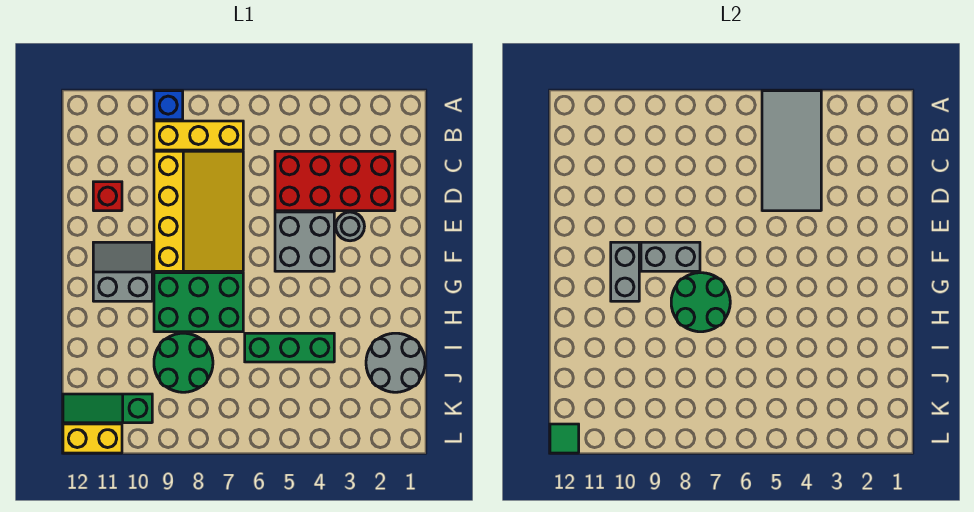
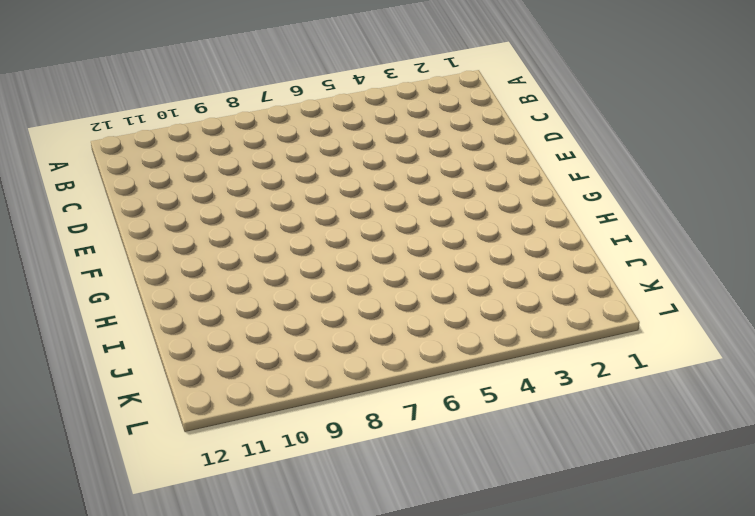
none -> blue 1x1 brick [154,91,183,120]
none -> yellow 1x3 brick [154,121,243,150]
none -> red 2x4 brick [275,151,395,211]

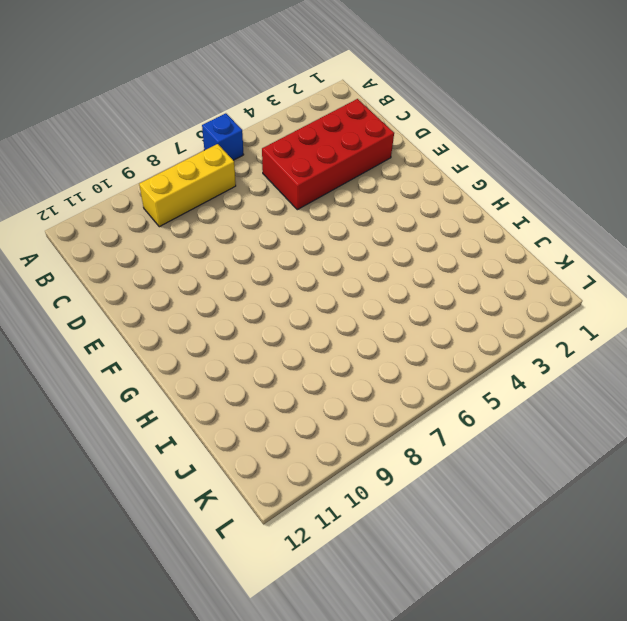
blue 1x1 brick [202,113,244,160] -> blue 1x1 brick moved to [154,91,183,120]
none -> yellow 3x4 slope [154,151,243,271]
none -> red 1x1 brick [93,182,122,211]
none -> grey 1x1 round brick [336,212,364,241]

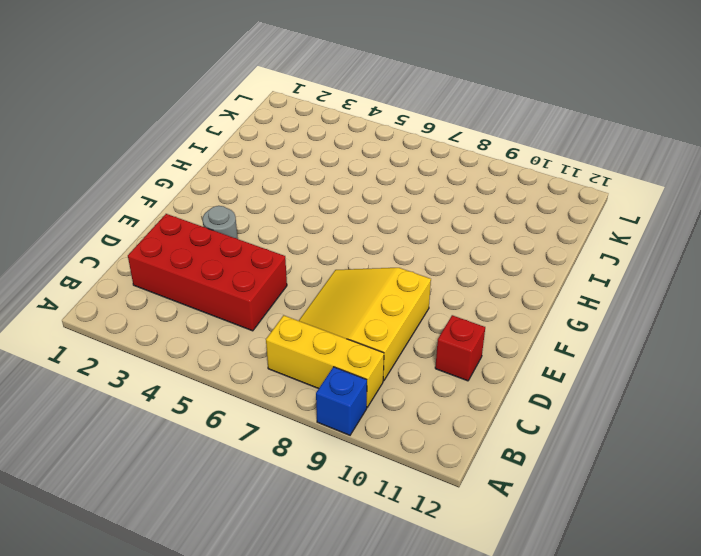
yellow 3x3 slope [299,268,431,381] -> yellow 3x4 slope [154,151,243,271]
none -> grey 2x2 brick [275,212,334,271]
none -> grey 2x2 slope [93,242,152,301]
none -> green 2x3 brick [154,273,243,332]

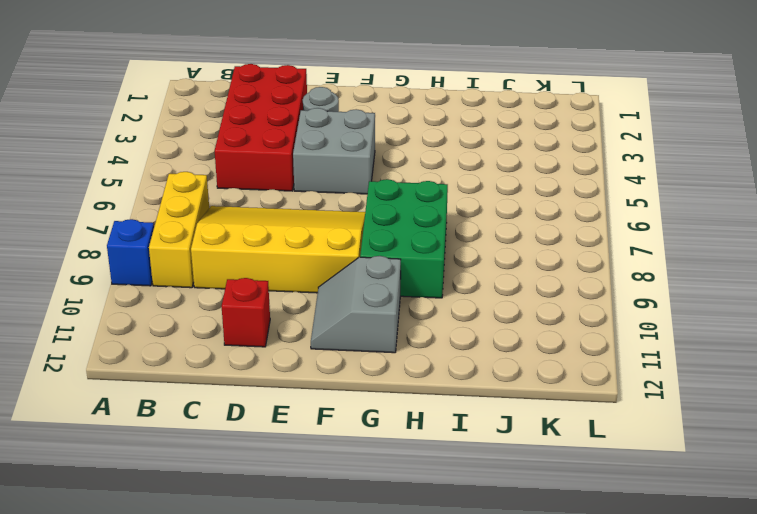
none -> grey 2x2 round brick [366,333,425,392]
none -> green 1x3 brick [245,333,334,362]
none -> green 2x2 round brick [154,333,213,392]

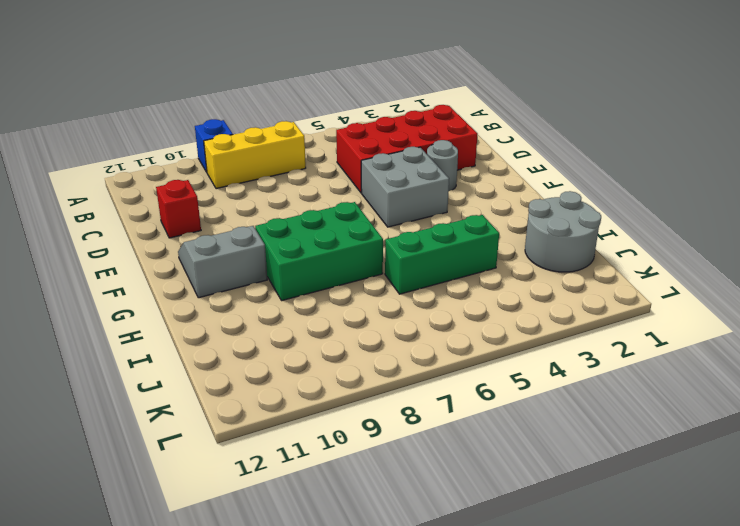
none -> yellow 3x4 slope [154,151,243,271]
none -> green 2x2 round brick [154,333,213,392]
none -> green 1x3 slope [63,394,152,423]

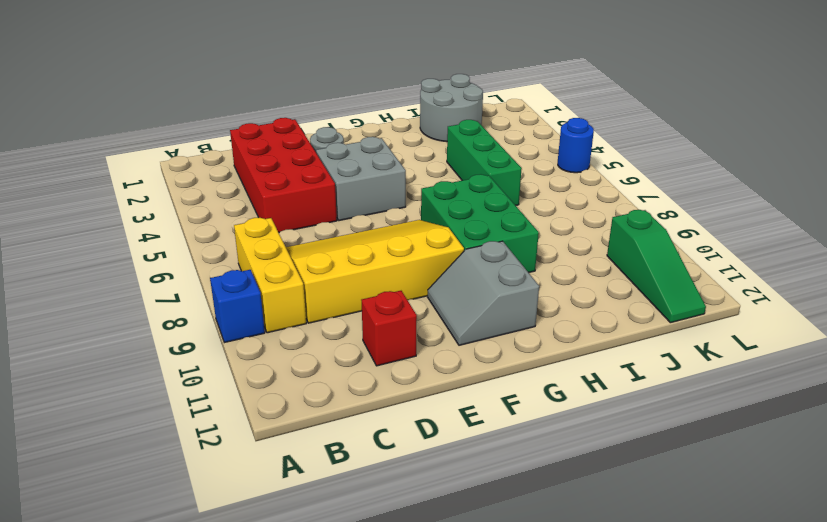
blue 1x1 round brick [558,118,594,173] -> none
none -> green 2x2 round brick [154,333,213,392]
none -> yellow 1x2 brick [63,424,122,453]
none -> grey 2x4 tile [762,91,821,211]

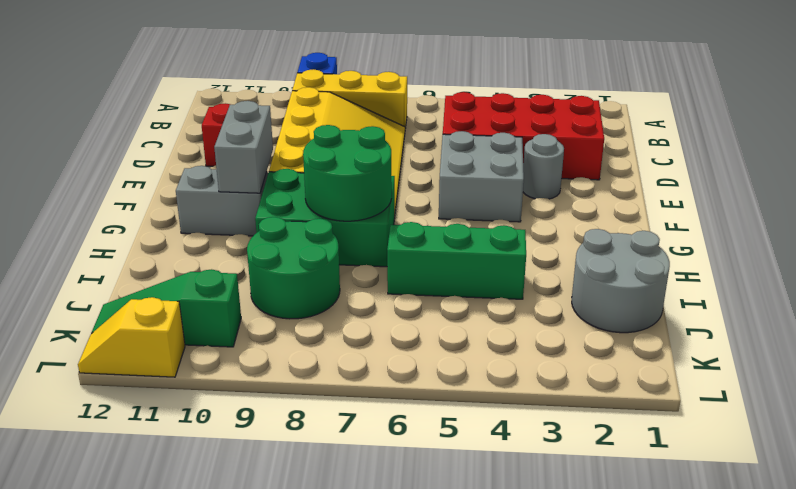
yellow 1x2 slope [78,297,185,377] -> yellow 1x2 brick [63,424,122,453]
none -> grey 2x4 tile [762,91,821,211]
none -> grey 1x2 brick [641,242,700,271]
none -> green 1x1 tile [550,424,579,453]

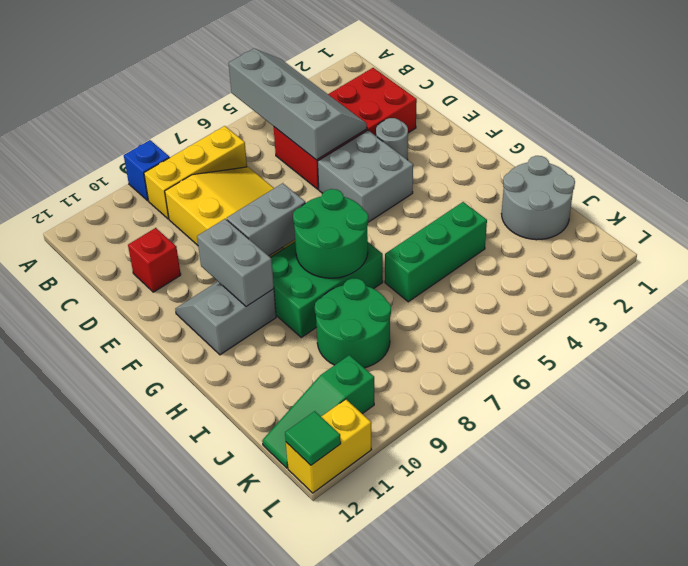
grey 2x4 slope [229,49,367,160] -> grey 2x4 tile [762,91,821,211]

